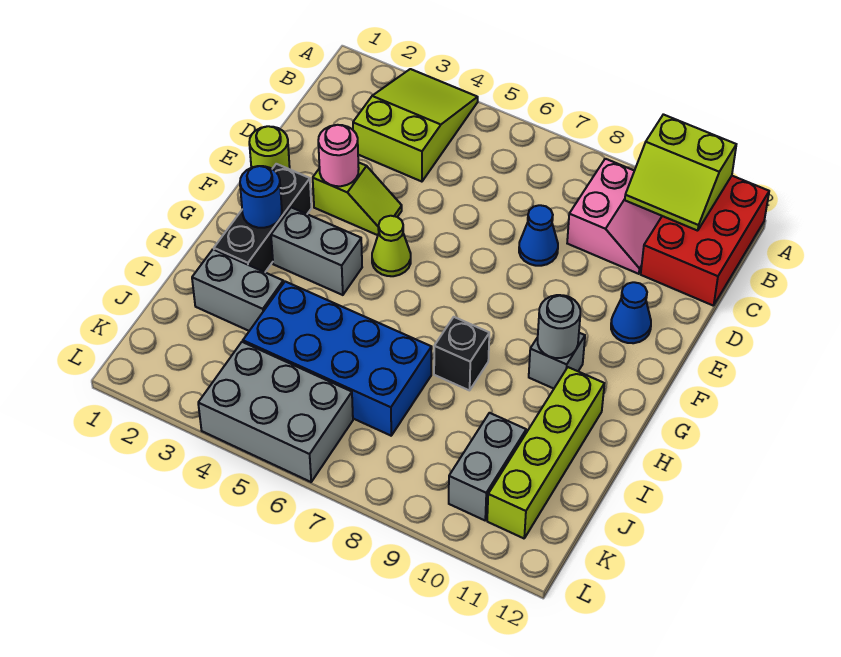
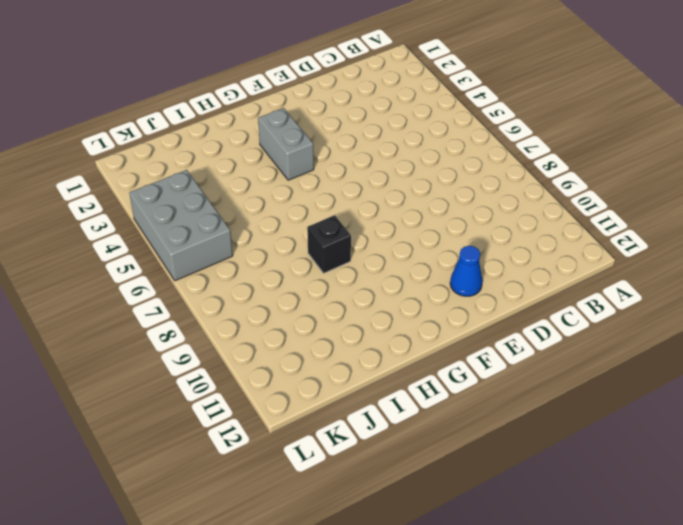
none -> lime 2x3 slope [353,69,478,182]
none -> red 2x3 brick [641,176,769,306]
none -> pink 2x2 slope [567,159,662,274]

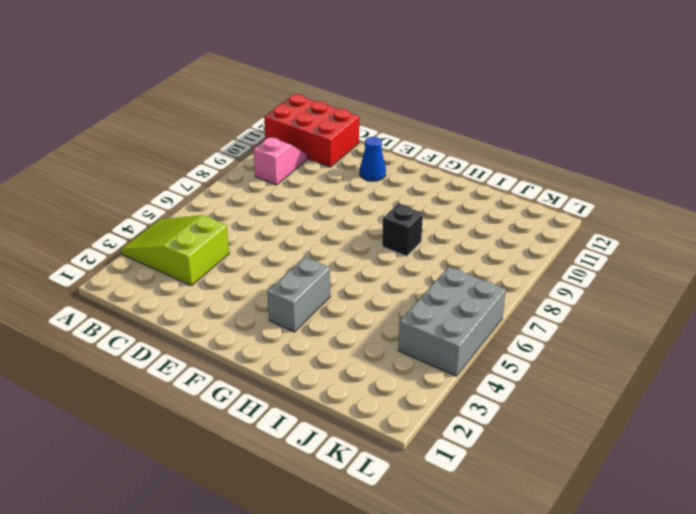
pink 1x2 slope [253,137,307,185] -> pink 2x2 slope [567,159,662,274]
none -> blue 1x1 cone [519,205,558,266]
none -> lime 1x1 round brick [249,126,290,169]
none -> lime 1x2 slope [313,162,402,235]

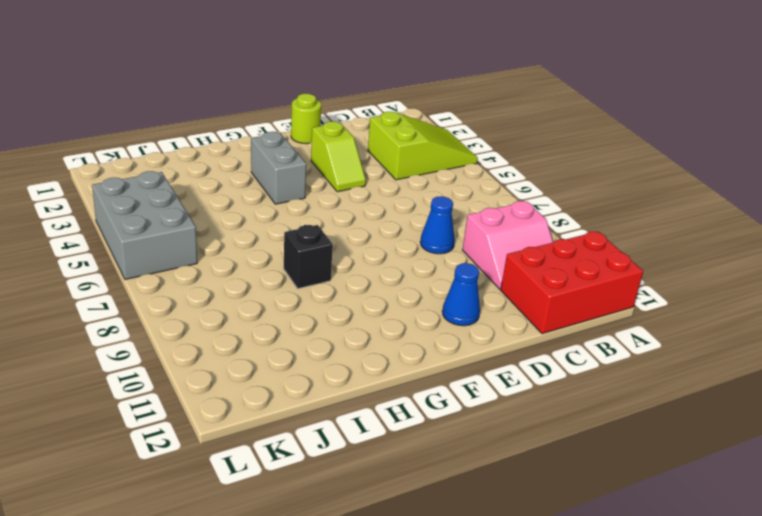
none -> black 1x3 brick [214,164,311,272]
none -> lime 1x1 cone [372,216,411,276]
none -> grey 1x1 brick [529,333,585,389]

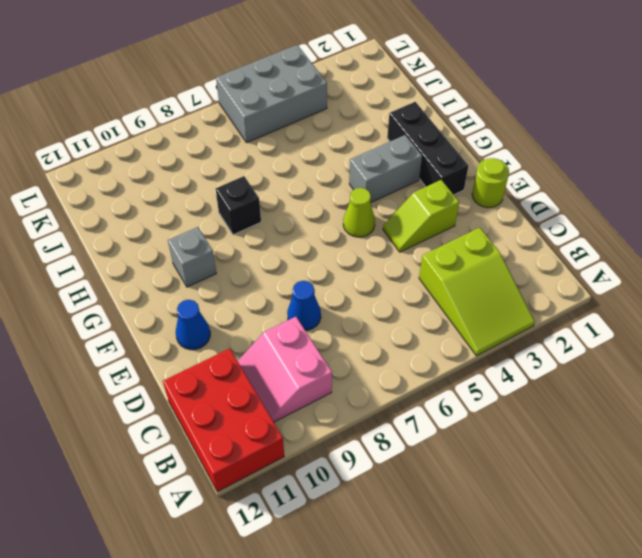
none -> lime 1x4 brick [487,367,604,538]
none -> grey 1x2 brick [192,250,283,331]
none -> blue 2x4 brick [243,282,432,436]

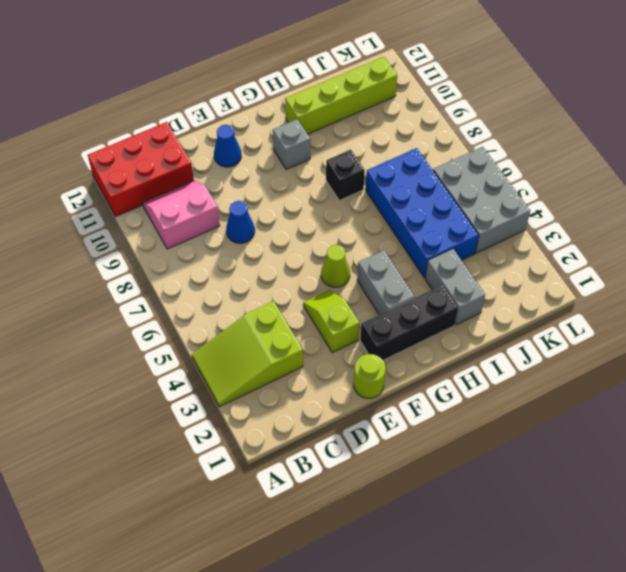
none -> grey 1x2 brick [449,413,526,520]
none -> lime 2x2 slope [625,114,736,231]
none -> pink 1x1 round brick [318,125,359,186]

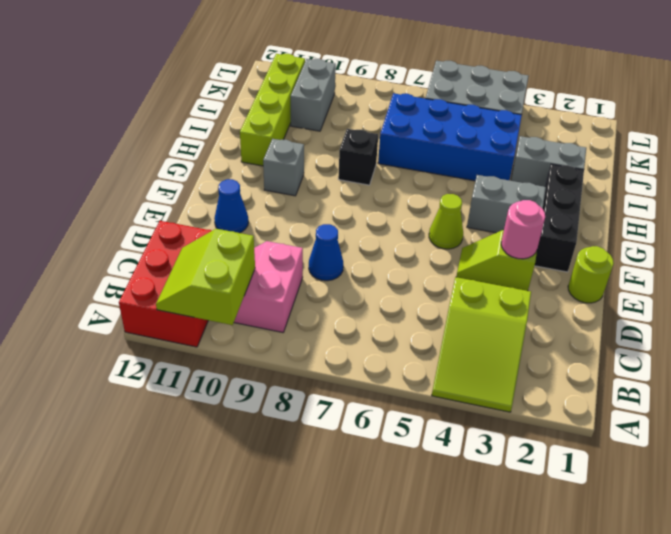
lime 2x2 slope [156,229,255,325] -> lime 2x2 slope turned to [625,114,736,231]
none -> blue 1x1 round brick [240,166,282,228]
none -> grey 1x1 round brick [538,295,580,358]

